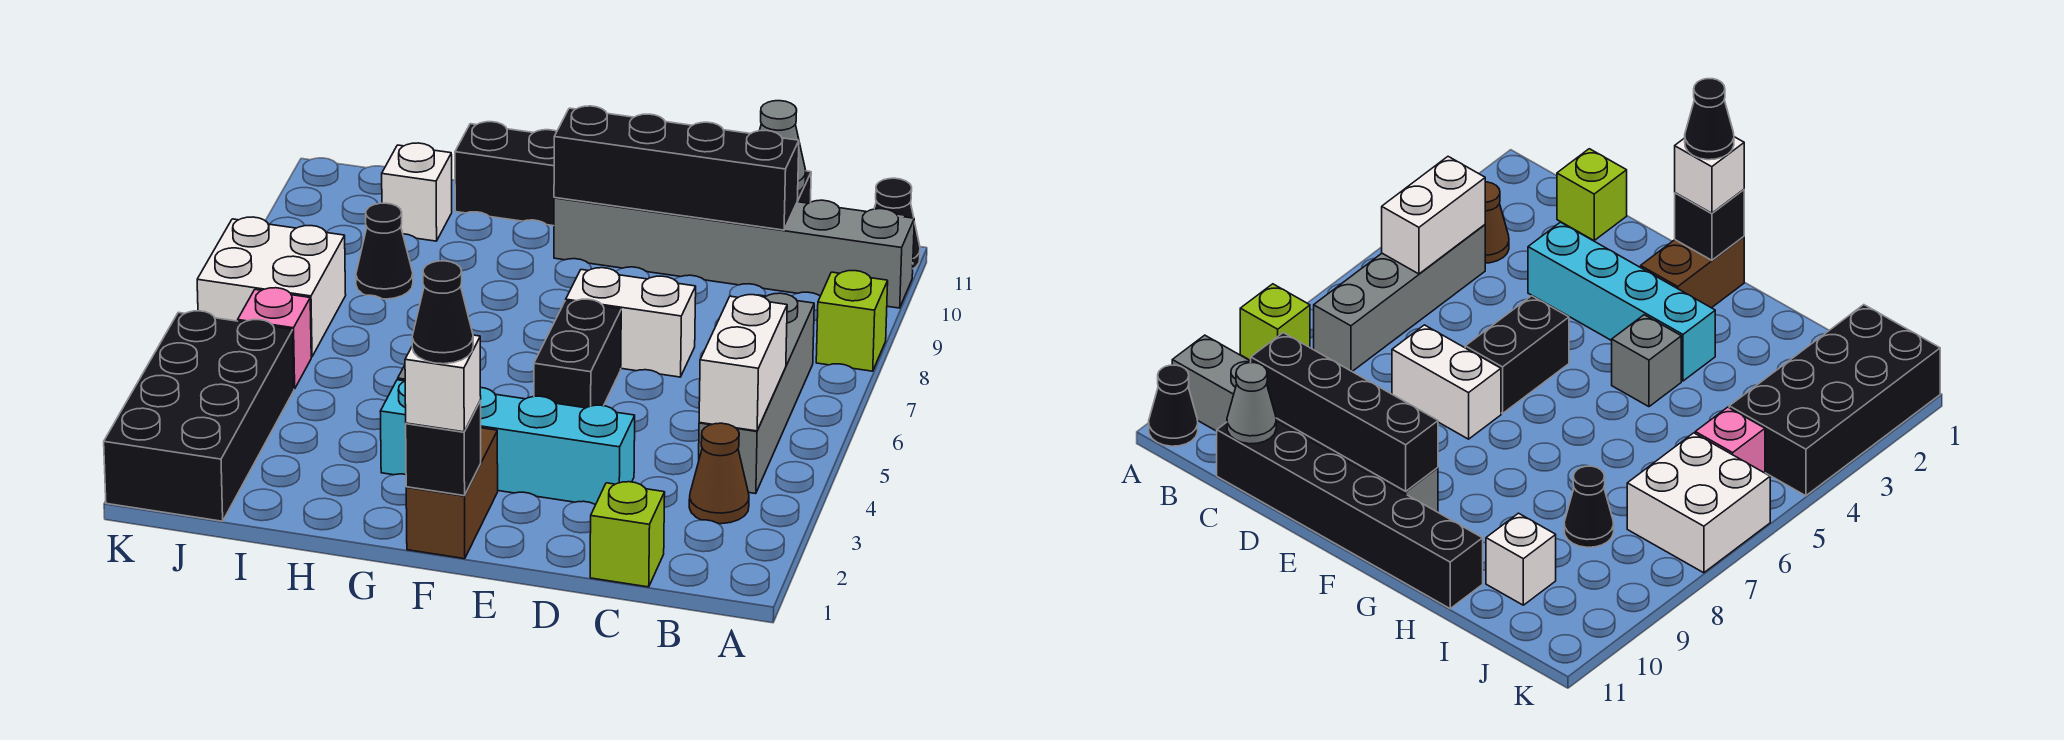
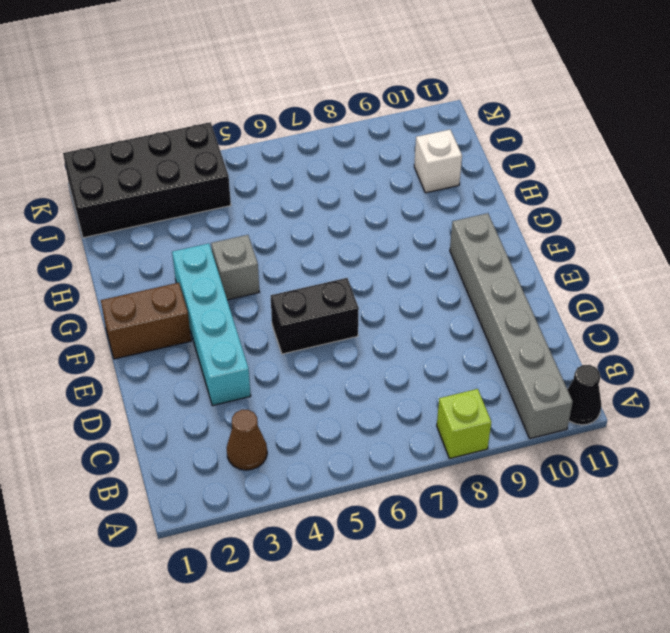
none -> grey 1x4 brick [699,293,814,494]
none -> lime 1x1 brick [590,482,665,587]
none -> black 1x6 brick [455,122,811,226]

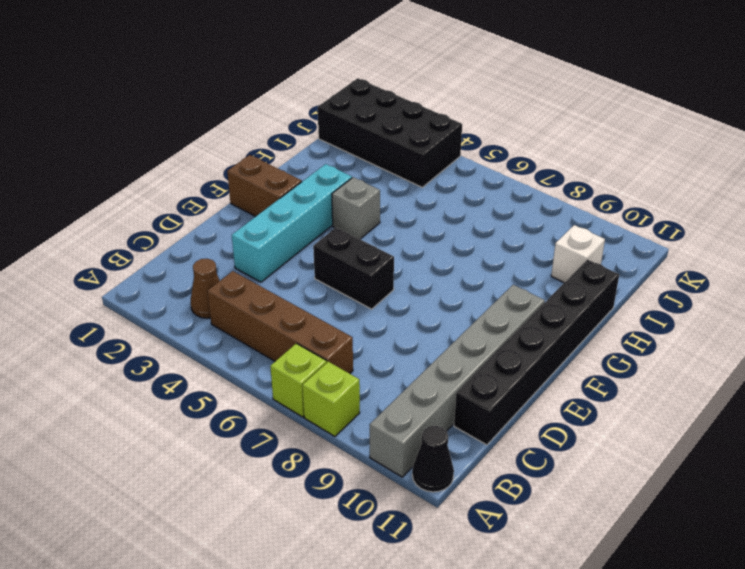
lime 1x1 brick [270,343,327,417] -> lime 1x1 brick moved to [590,482,665,587]
brown 1x4 brick [207,271,353,374] -> grey 1x4 brick [699,293,814,494]
none -> white 1x2 brick [566,268,696,377]
none -> black 1x1 cone [356,203,413,299]
none -> pink 1x1 brick [238,288,311,389]

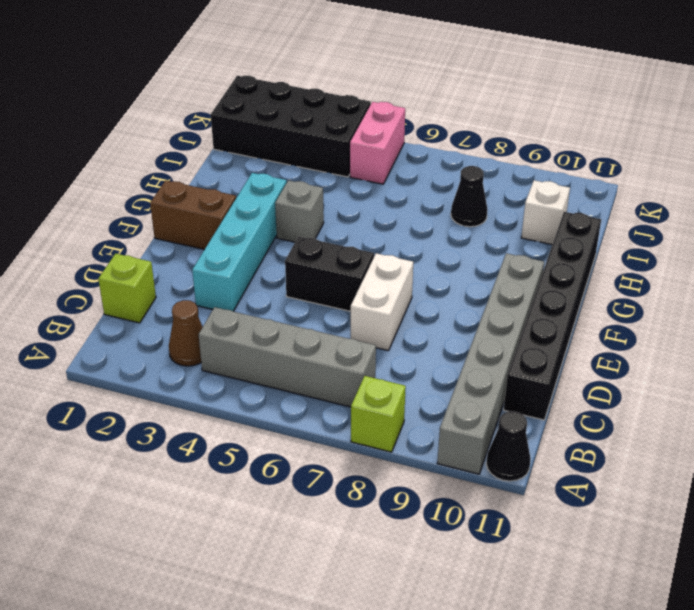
pink 1x2 brick [350,102,405,184] -> pink 1x1 brick [238,288,311,389]
none -> white 2x2 brick [197,217,346,357]
none -> white 1x2 brick [699,295,787,431]
none -> black 1x4 brick [554,106,799,230]

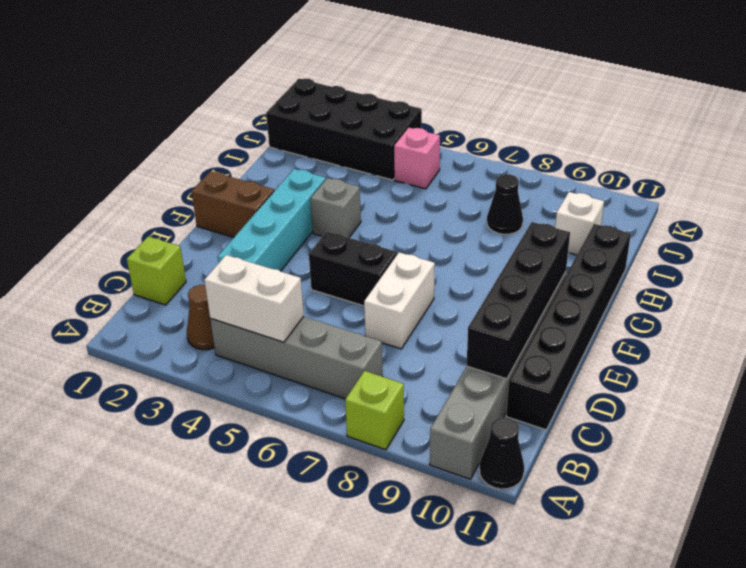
none -> white 2x2 brick [197,217,346,357]
none -> grey 1x1 cone [760,101,806,191]
none -> black 1x1 brick [406,401,481,496]

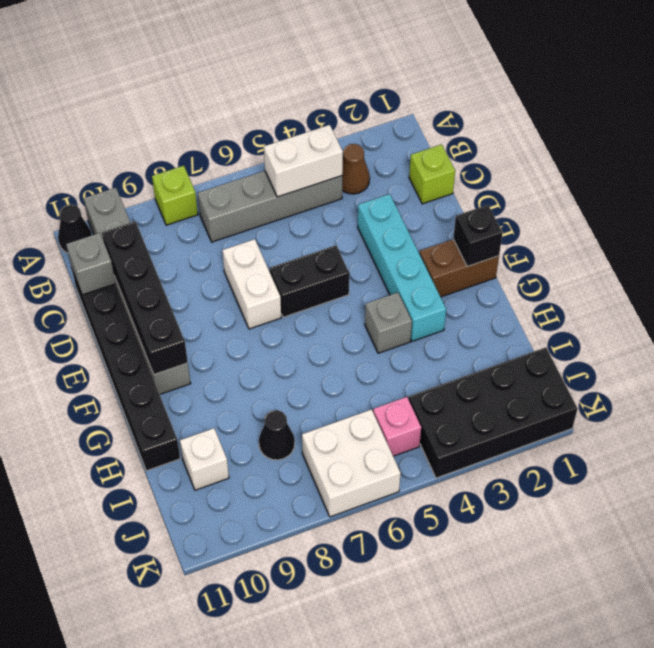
grey 1x1 brick [66,233,116,295] -> grey 1x1 cone [760,101,806,191]
none -> white 1x1 brick [405,335,481,432]
none -> black 1x1 cone [412,261,473,364]

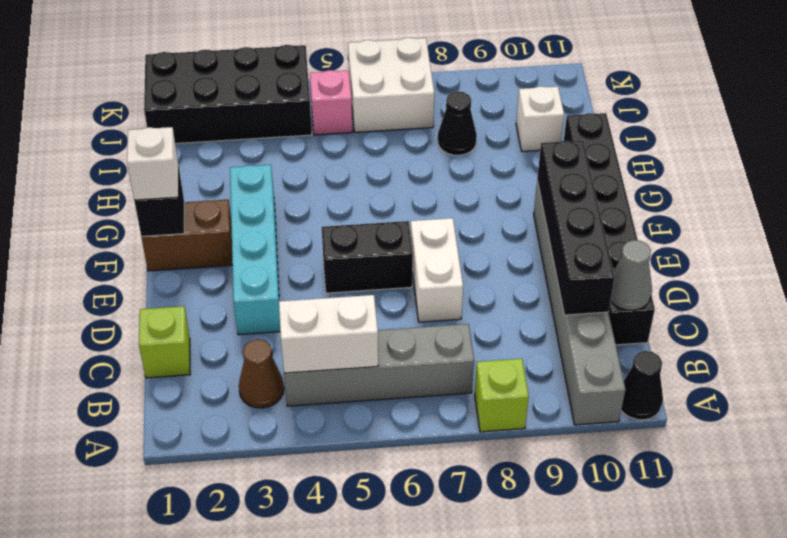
none -> grey 1x1 brick [1612,315,1681,407]
none -> black 1x1 cone [412,261,473,364]

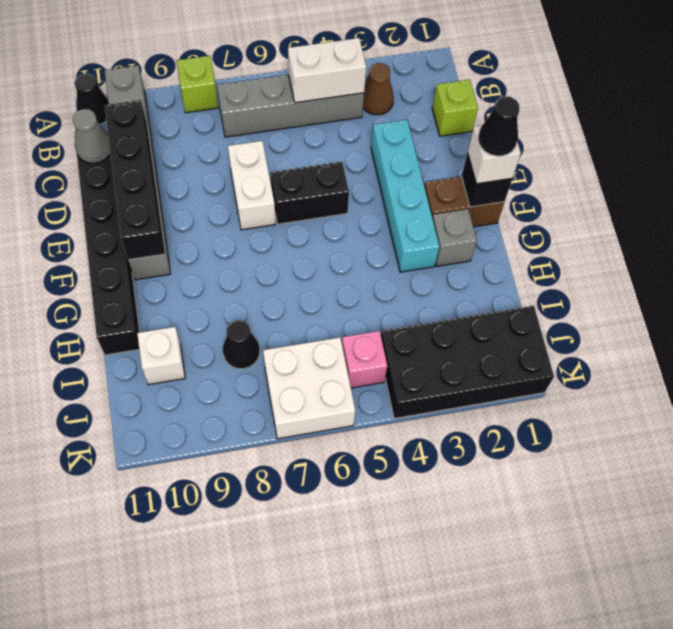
grey 1x1 brick [432,209,477,266] -> grey 1x1 brick moved to [1612,315,1681,407]

